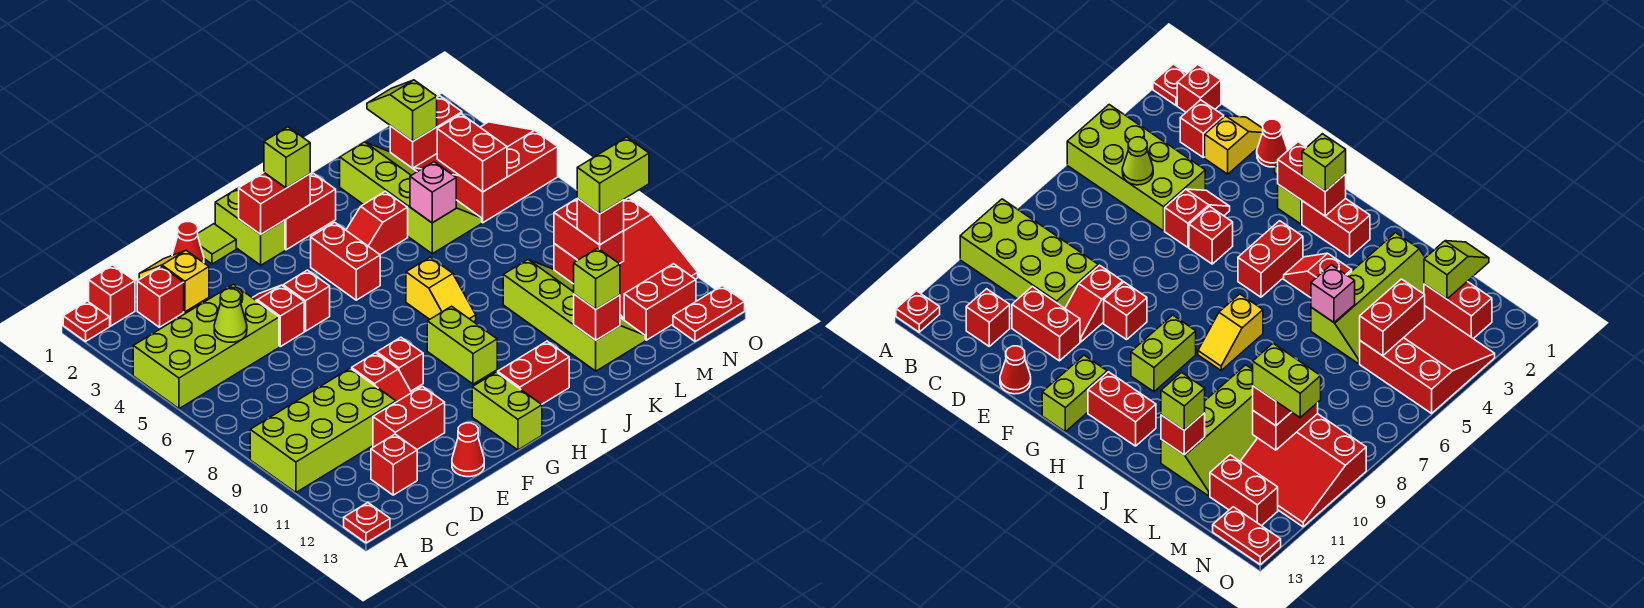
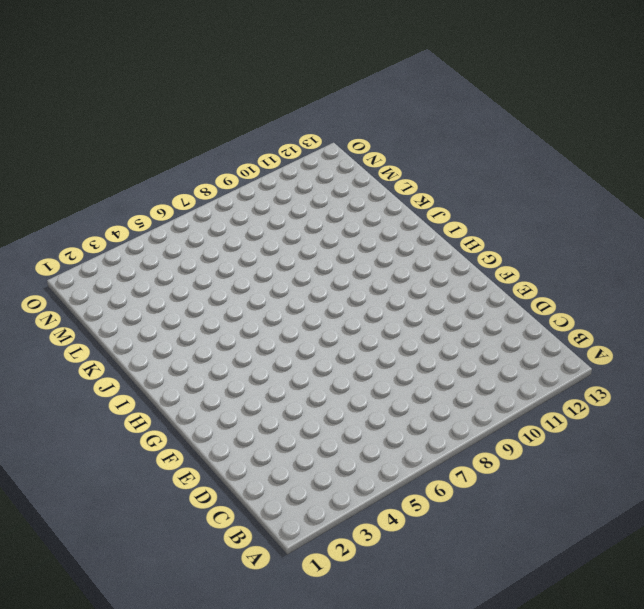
none -> red 1x1 plate [63,301,110,341]
none -> lime 2x4 brick [133,284,279,409]
none -> lime 2x4 brick [250,368,396,493]
none -> red 1x1 plate [344,503,390,543]

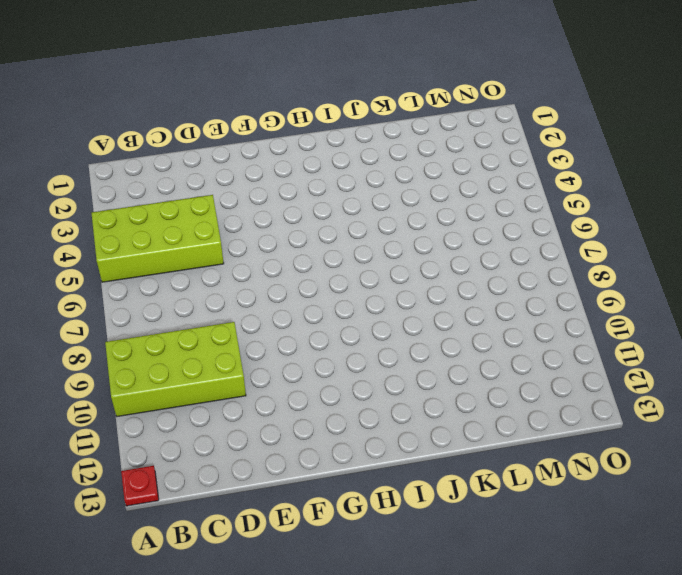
none -> red 1x1 plate [63,301,110,341]
none -> red 1x1 brick [89,265,135,326]
none -> red 1x1 brick [137,266,184,327]
none -> red 1x1 brick [371,434,417,495]

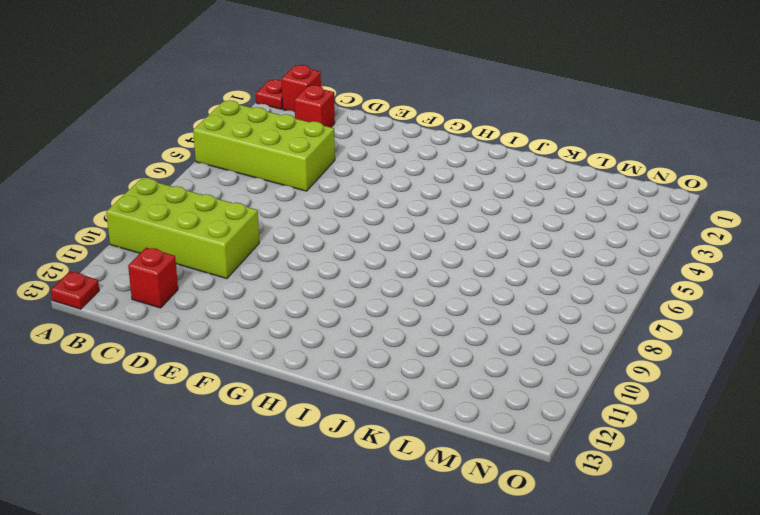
none -> yellow 1x2 slope [139,251,209,312]
none -> red 1x2 brick [373,386,445,449]
none -> red 1x1 cone [172,222,204,263]
none -> red 1x2 slope [253,285,304,347]

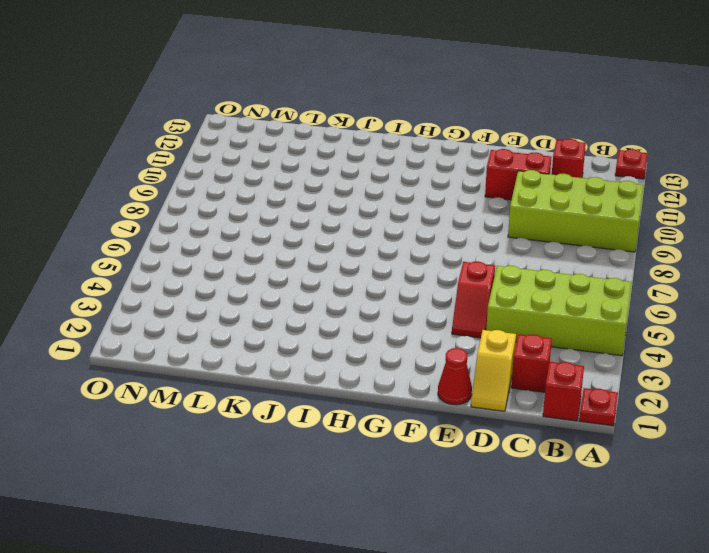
none -> red 1x2 slope [352,353,411,402]
none -> red 1x1 cone [452,423,484,477]
none -> lime 1x1 tile [198,224,236,264]
none -> red 1x1 brick [283,270,330,331]

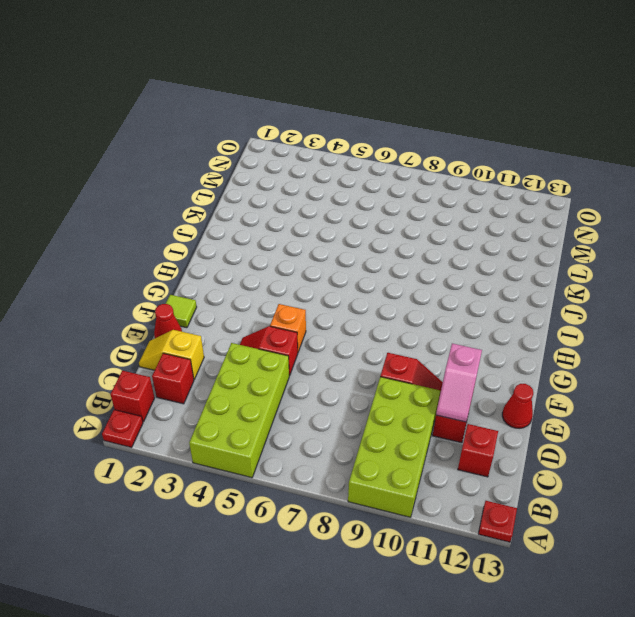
pink 1x2 slope [436,343,482,422] -> none
orange 1x1 brick [270,304,306,352] -> red 1x1 brick [283,270,330,331]
none -> red 1x1 brick [377,337,423,391]
none -> lime 1x2 brick [215,188,285,265]
none -> lime 1x2 brick [472,372,542,450]
none -> red 1x2 brick [285,173,336,250]

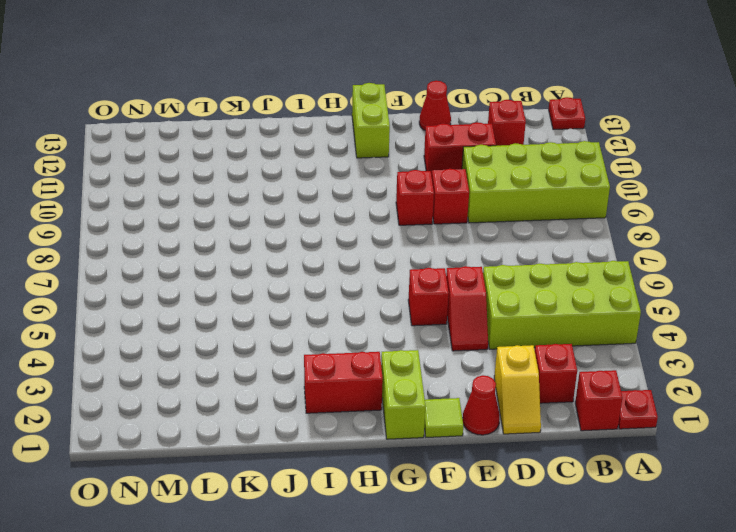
none -> red 1x2 brick [311,222,380,300]
none -> lime 1x2 brick [427,306,497,384]
none -> red 1x2 brick [498,341,569,404]
none -> red 1x2 slope [346,191,408,254]

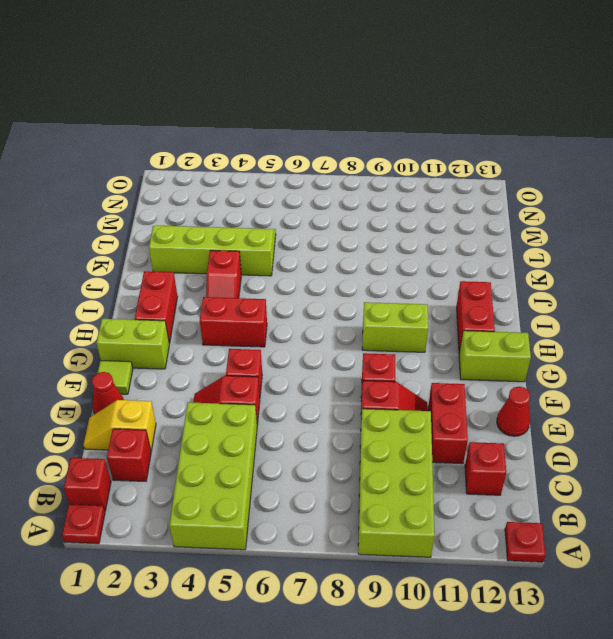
none -> yellow 1x2 slope [406,257,476,322]
none -> lime 2x4 slope [503,260,645,371]
none -> red 1x2 brick [390,96,462,169]
none -> red 3x3 slope [414,122,558,223]

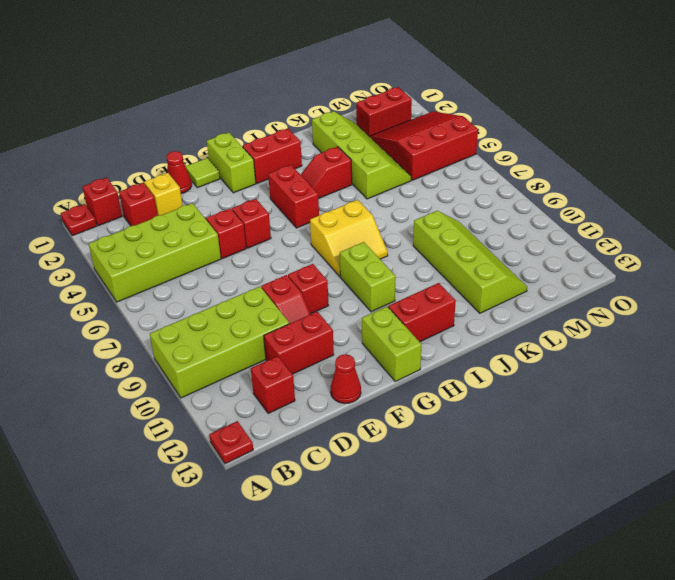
yellow 2x2 slope [310,200,388,277] -> yellow 1x2 slope [406,257,476,322]
none -> red 3x3 slope [554,198,698,320]
none -> red 1x2 brick [624,264,696,340]
none -> red 1x2 plate [673,286,745,341]
none -> lime 1x1 cone [214,289,247,342]

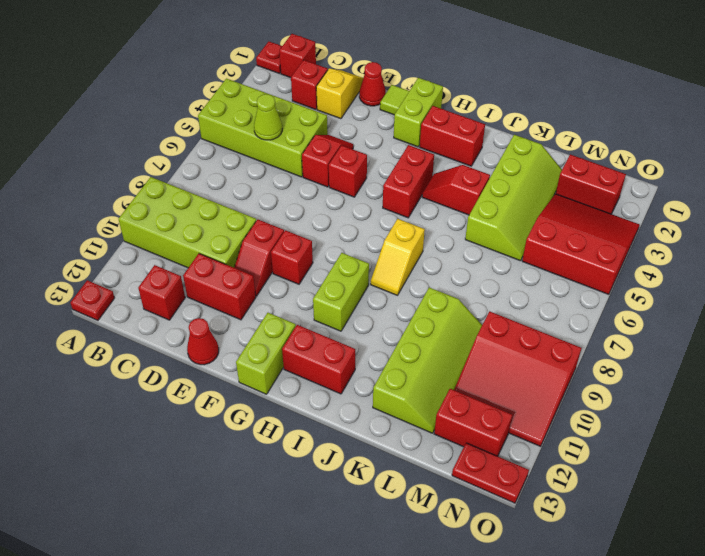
none -> red 1x2 brick [239,173,310,234]
none -> pink 1x1 brick [410,162,456,223]
none -> red 1x1 brick [574,294,620,340]
none -> lime 1x2 slope [367,80,437,141]

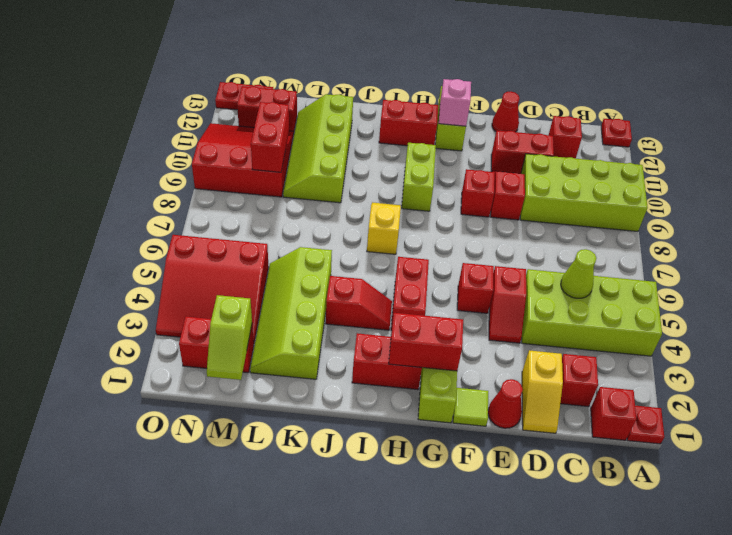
pink 1x1 brick [439,79,471,126] -> pink 1x1 brick moved to [410,162,456,223]
none -> red 1x1 brick [574,294,620,340]
none -> red 1x2 brick [437,114,507,192]
none -> lime 1x1 brick [264,127,310,188]
none -> lime 1x1 brick [574,248,620,309]

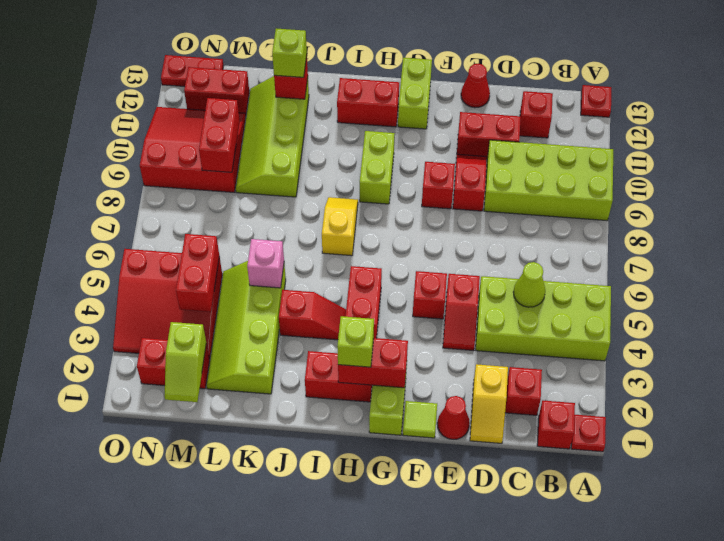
none -> red 1x1 brick [577,198,624,245]
none -> lime 1x2 brick [577,137,649,214]

